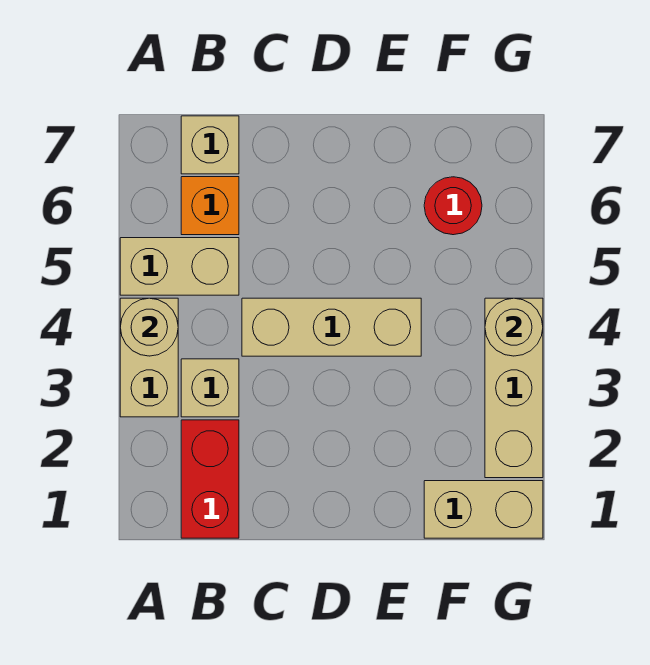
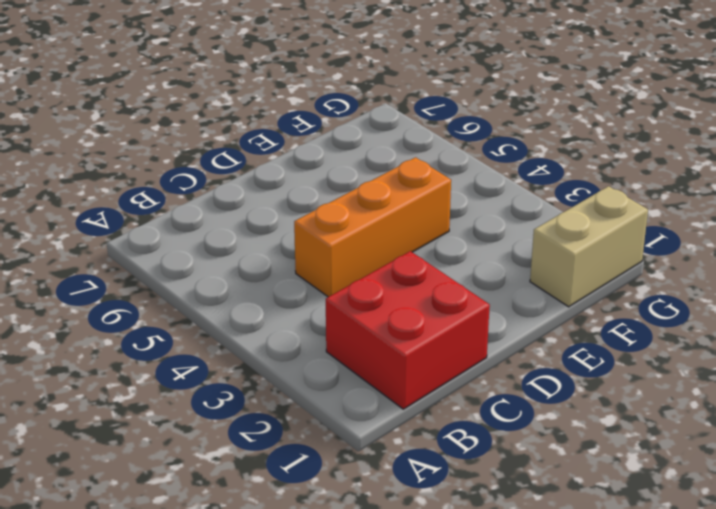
red 2x2 brick [326,251,490,409] -> red 1x2 brick [181,420,239,538]
orange 1x3 brick [294,157,451,297] -> tan 1x3 brick [242,298,421,356]
none -> tan 1x2 brick [120,298,178,417]
none -> tan 1x2 brick [120,238,239,295]
none -> tan 1x1 brick [181,359,239,417]

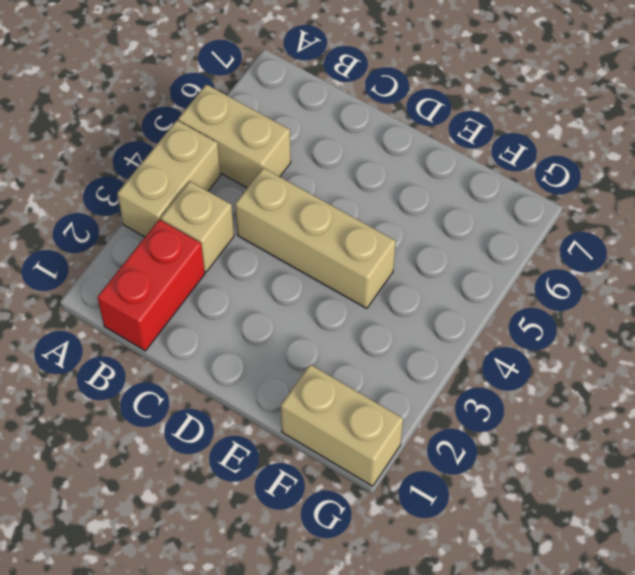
none -> orange 1x1 brick [181,177,239,235]
none -> tan 1x1 brick [181,116,239,174]
none -> red 1x1 round brick [424,177,482,235]

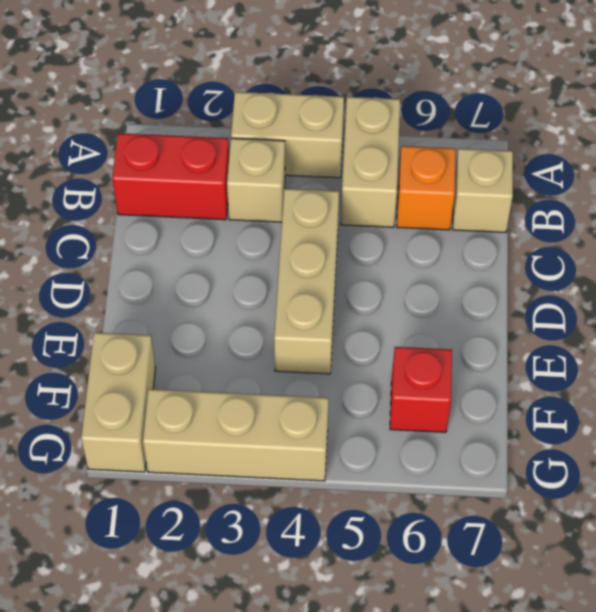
red 1x1 brick [390,347,452,432] -> red 1x1 round brick [424,177,482,235]
none -> tan 1x1 round brick [120,298,178,356]
none -> tan 1x1 round brick [485,298,543,356]

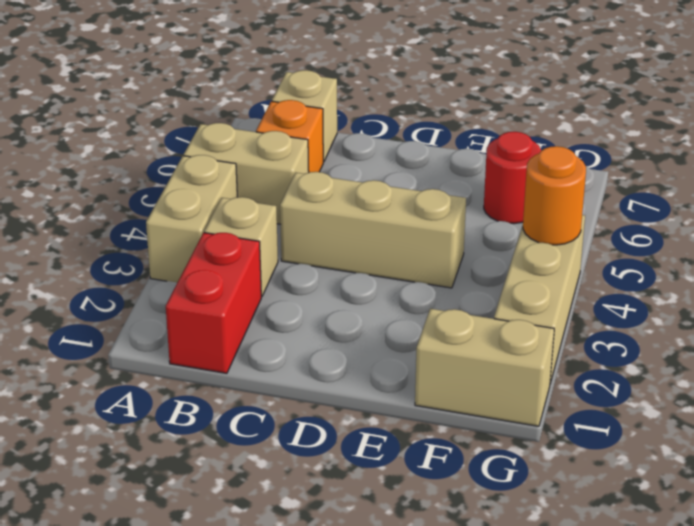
orange 1x1 round brick [523,146,586,245] -> tan 1x1 round brick [485,298,543,356]
none -> tan 1x1 round brick [120,298,178,356]

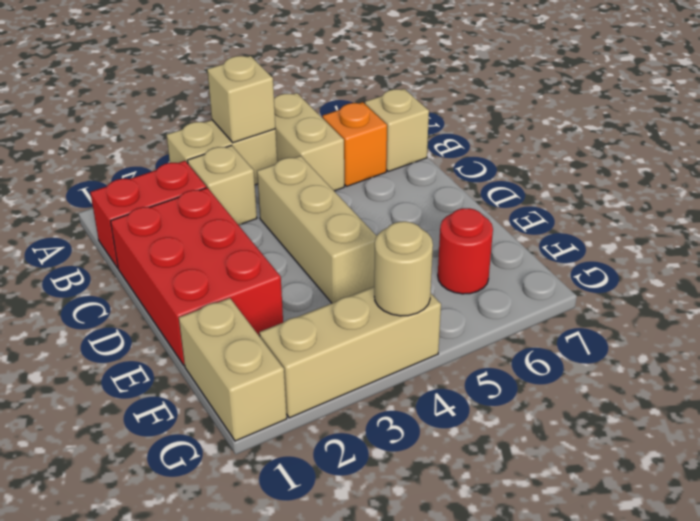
tan 1x1 brick [207,56,276,143] -> tan 1x1 round brick [120,298,178,356]
red 2x3 brick [111,188,283,366] -> none

